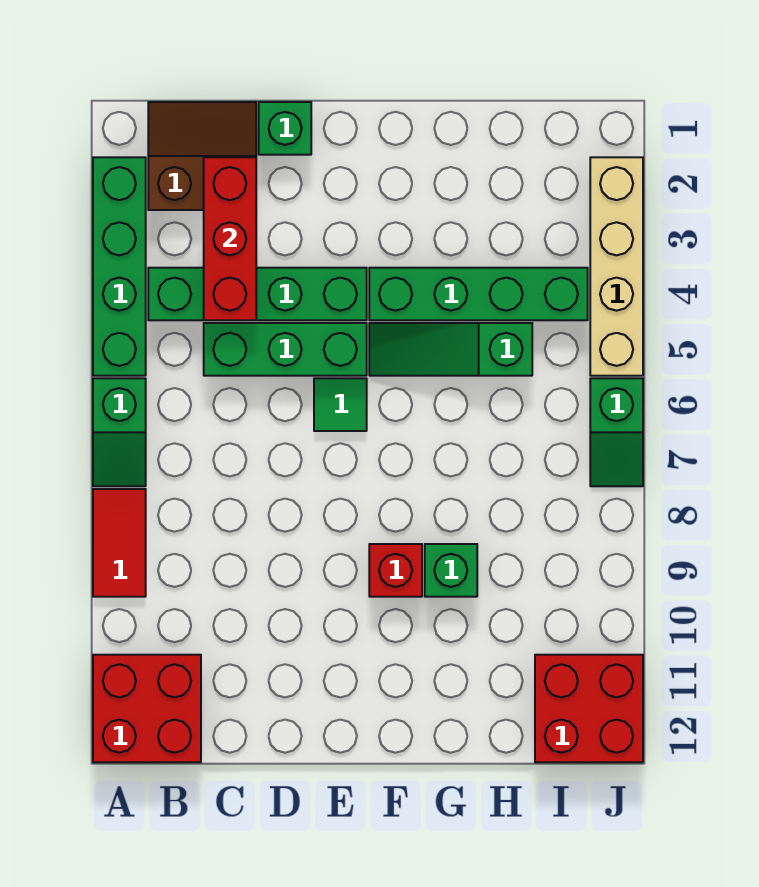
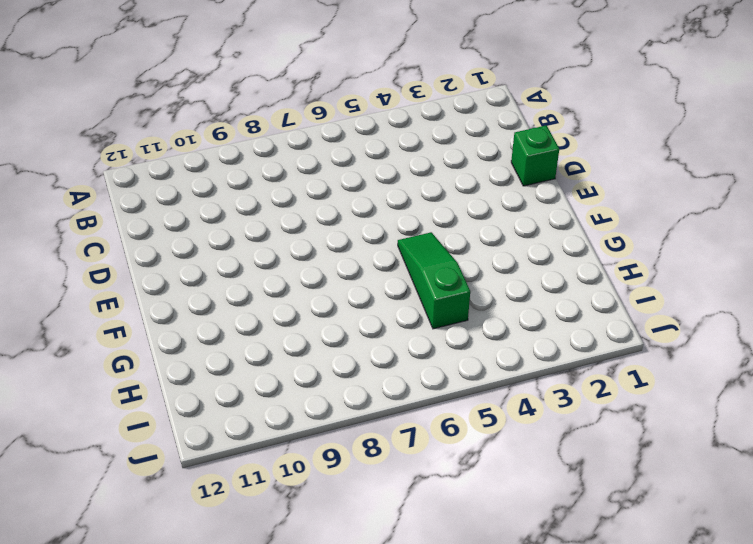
none -> green 1x4 brick [93,157,146,376]
none -> green 1x2 slope [93,378,146,486]
none -> red 1x2 tile [93,489,146,597]

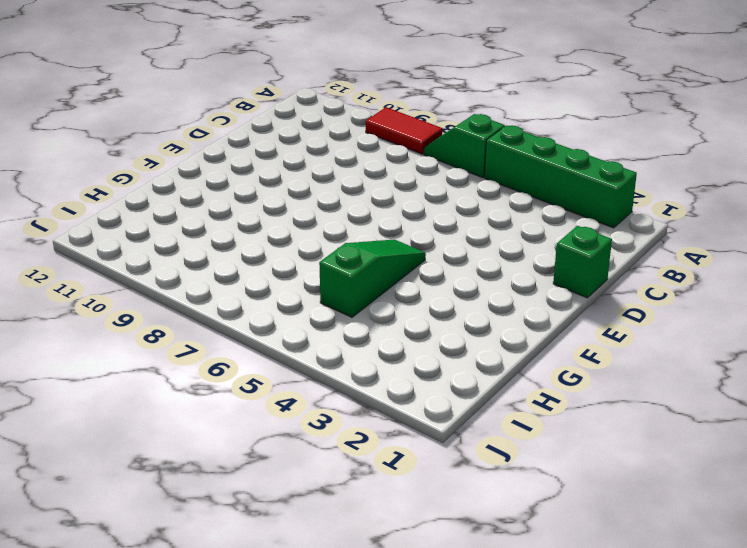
none -> red 2x2 brick [93,655,201,762]
none -> brown 2x2 slope [148,102,256,210]
none -> green 1x4 brick [148,268,367,320]

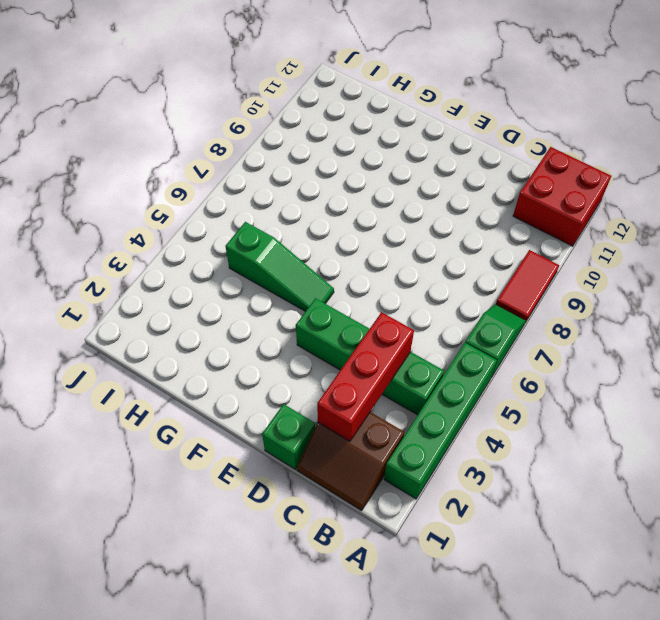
none -> green 1x3 brick [204,323,367,376]
none -> green 1x1 tile [314,378,367,431]
none -> green 1x4 brick [369,268,588,320]

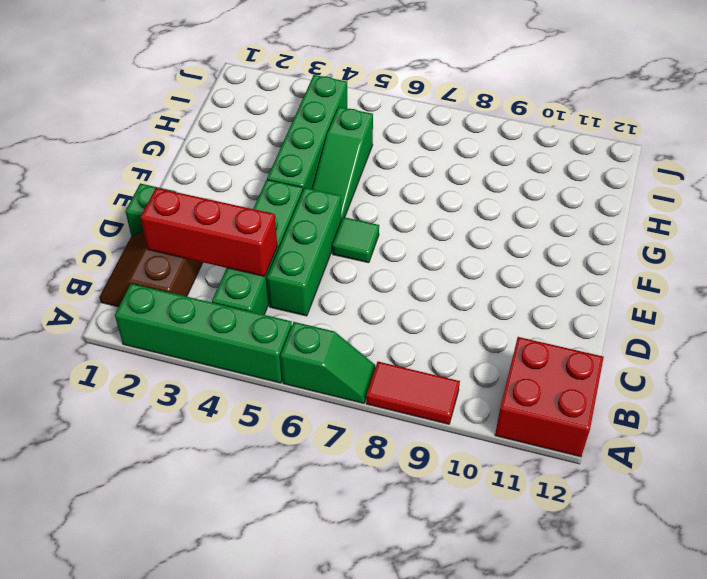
none -> red 1x1 brick [369,544,422,597]
none -> green 1x1 brick [425,544,477,597]
none -> red 2x2 brick [535,655,643,762]

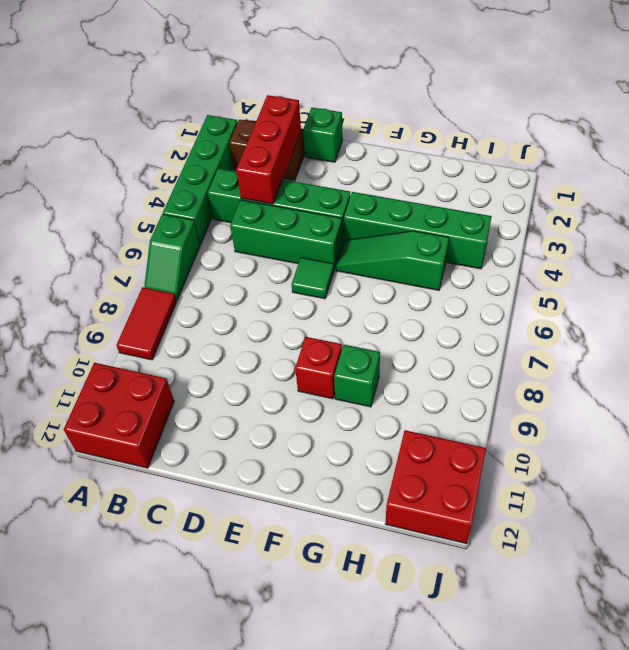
none -> tan 1x4 brick [590,157,643,376]
none -> green 1x2 slope [590,378,643,486]

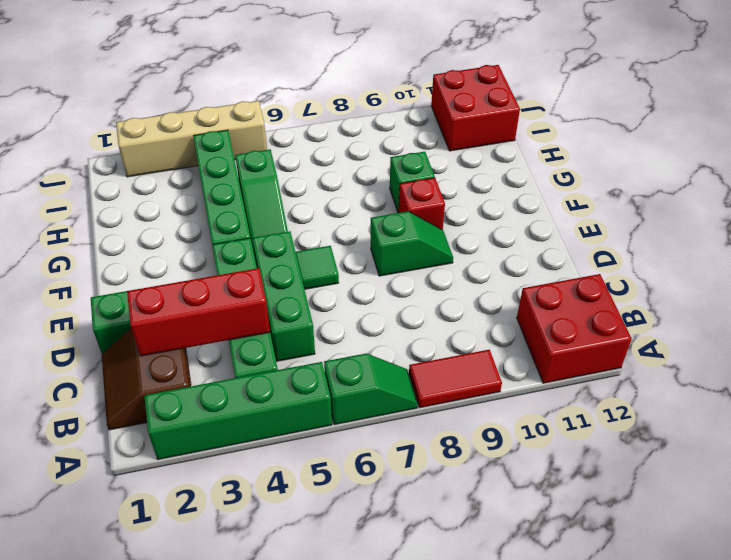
green 1x2 slope [371,211,453,276] -> green 1x2 slope moved to [590,378,643,486]

